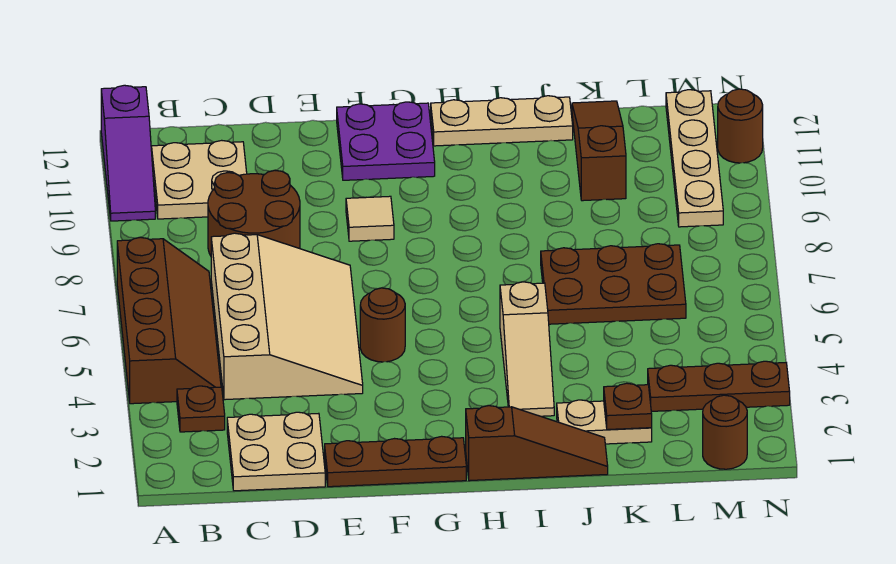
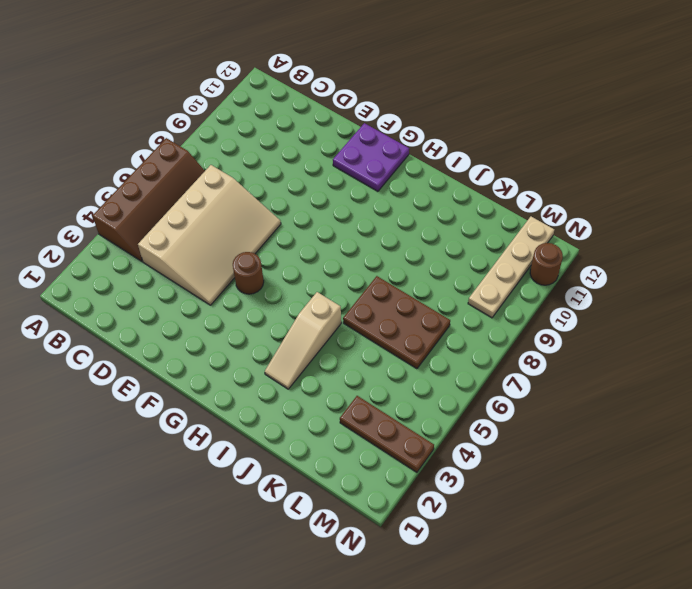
none -> purple 1x3 slope [101,85,155,221]
none -> brown 1x1 plate [177,386,225,432]
none -> tan 2x2 plate [152,140,247,219]

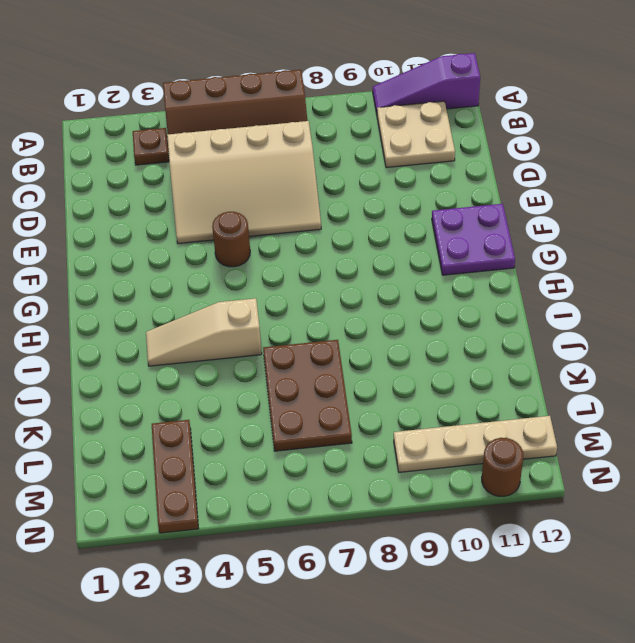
none -> tan 2x2 plate [227,412,325,491]
none -> brown 2x2 round brick [208,170,300,256]
none -> brown 1x3 plate [325,436,466,487]

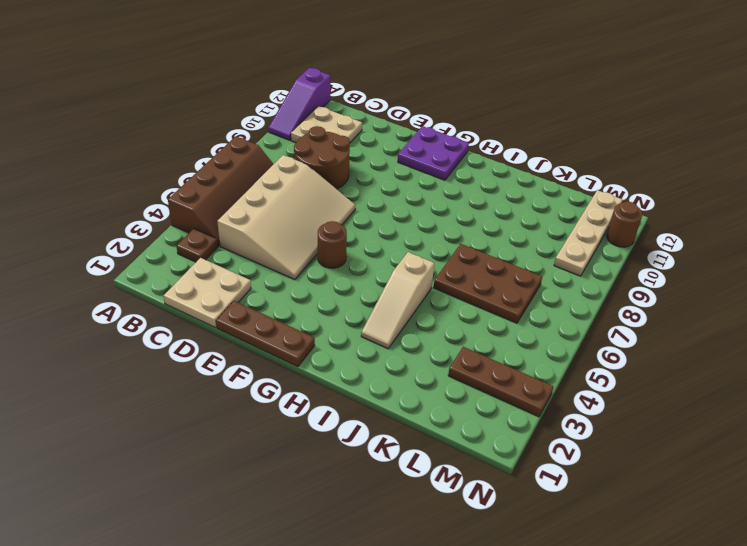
none -> tan 1x1 tile [346,196,394,241]
none -> brown 1x3 slope [466,406,608,481]
none -> tan 1x3 plate [431,96,573,146]

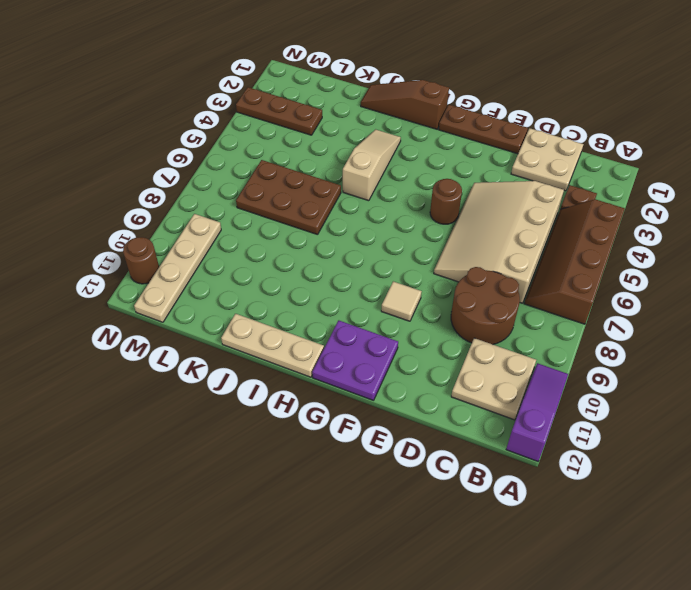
none -> tan 1x2 plate [557,400,652,444]
none -> brown 1x3 slope [572,101,626,201]
none -> brown 1x1 round brick [703,395,747,469]

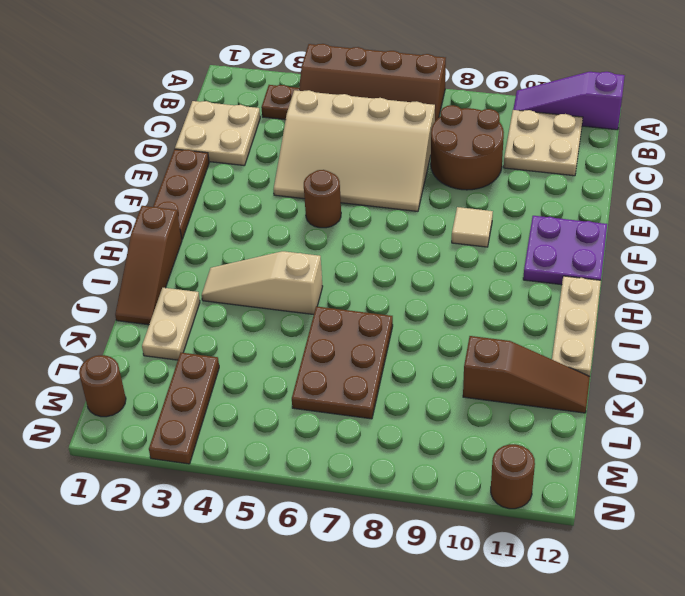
none -> tan 1x4 plate [666,90,723,227]
none -> brown 1x1 plate [604,383,652,430]

